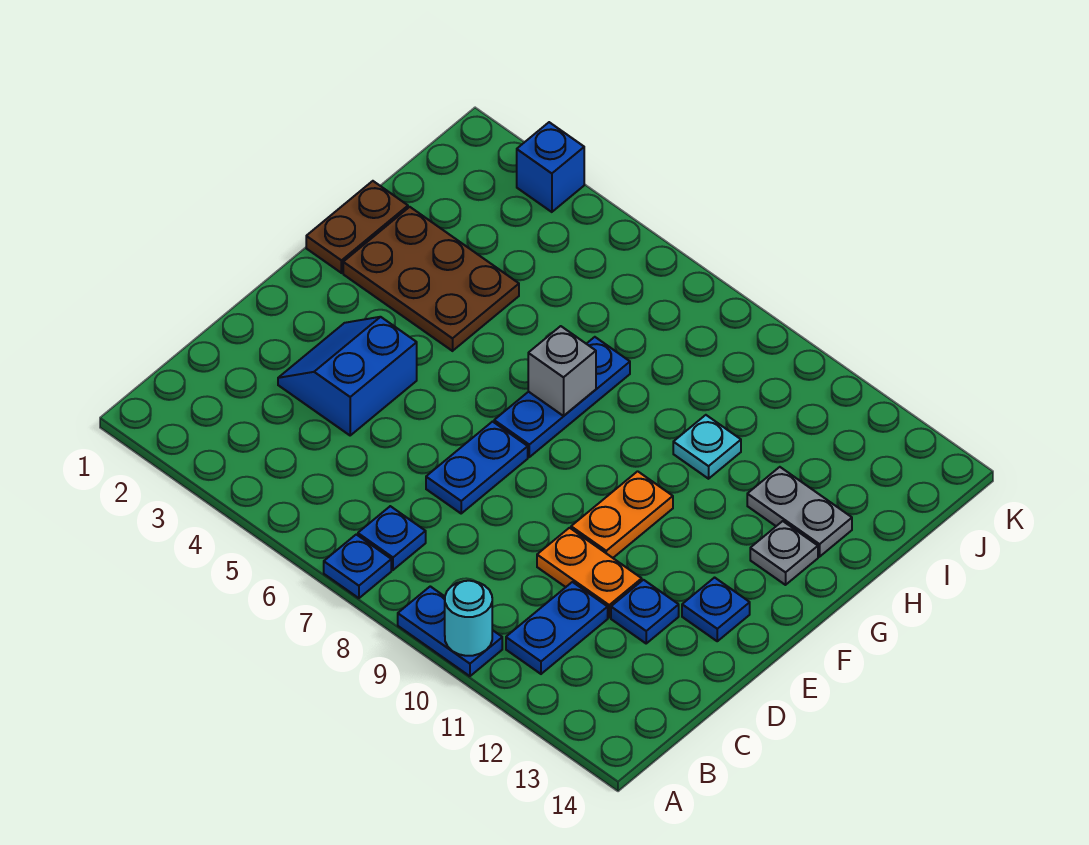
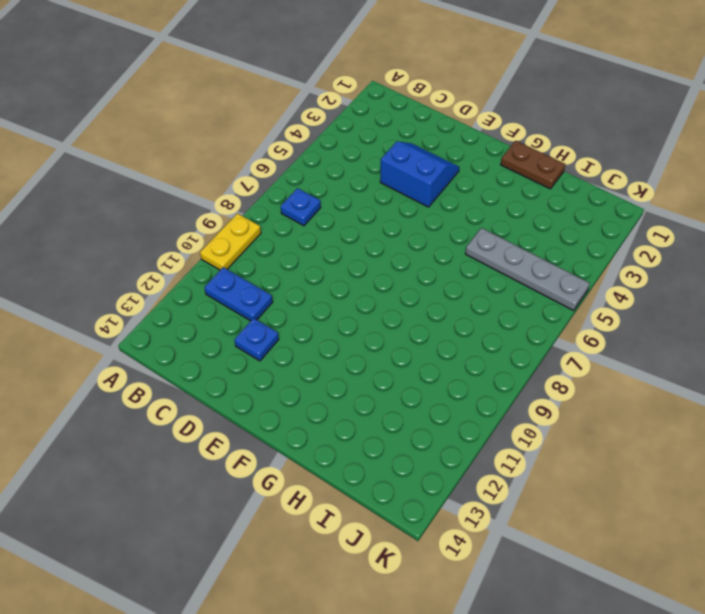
yellow 1x2 plate [200,213,261,270] -> blue 1x2 plate [398,586,502,676]
grey 1x4 plate [465,228,590,311] -> none
none -> blue 1x1 plate [324,534,391,598]
none -> blue 1x2 plate [426,422,528,513]
none -> orange 1x2 plate [537,528,642,617]

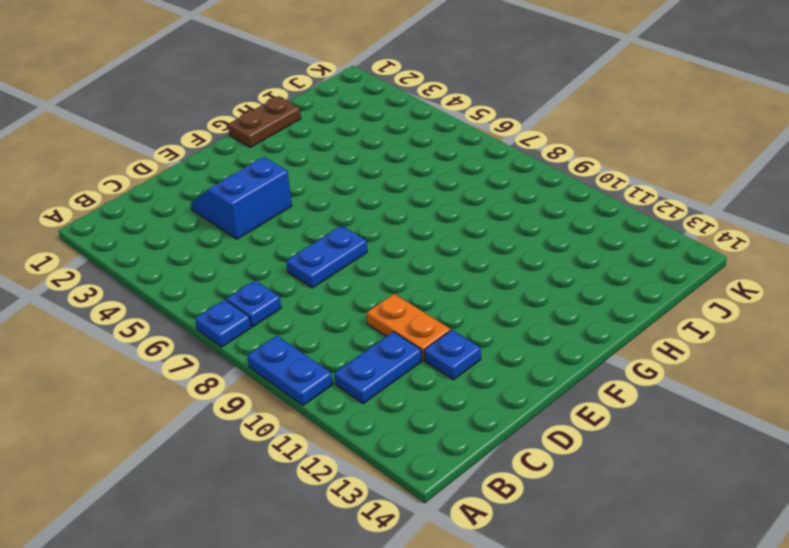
none -> orange 1x2 plate [571,471,673,558]
none -> blue 1x1 plate [682,578,750,641]
none -> blue 1x3 plate [494,337,630,457]

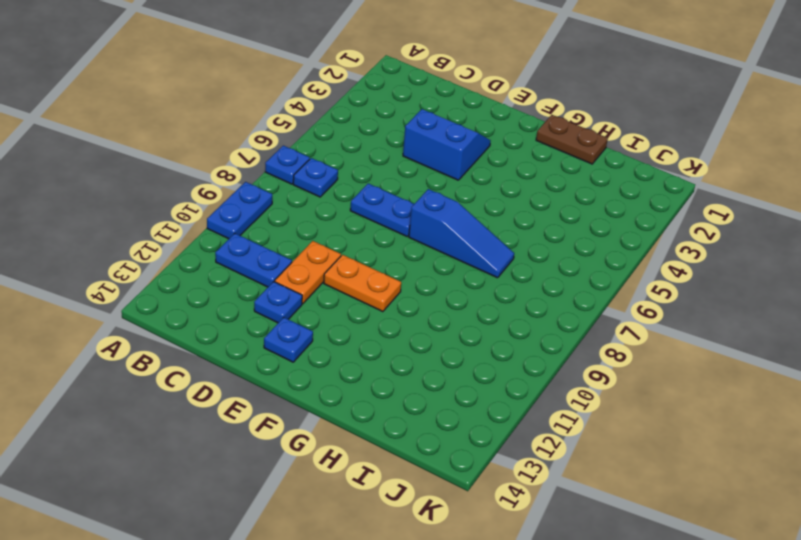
blue 1x3 slope [409,189,514,278] -> blue 1x3 plate [494,337,630,457]
none -> brown 2x3 plate [343,207,519,351]
none -> grey 1x1 plate [750,521,818,585]
none -> cyan 1x1 plate [673,415,741,479]

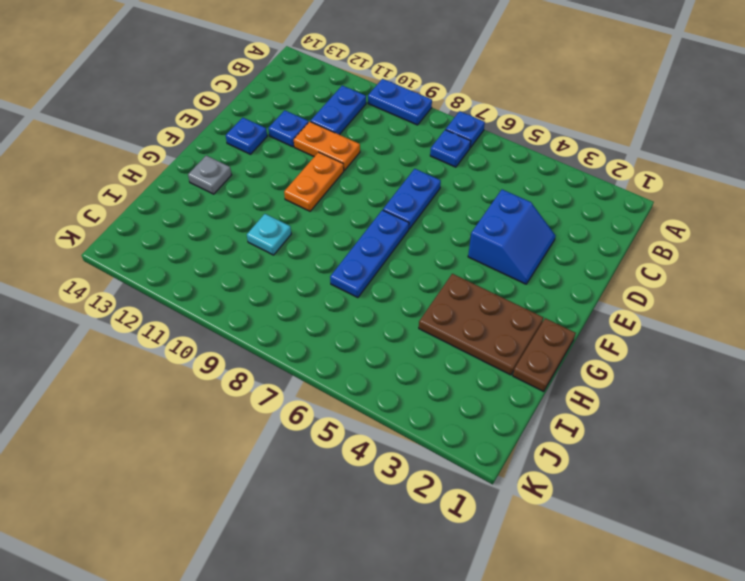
none -> grey 1x2 plate [747,467,852,557]
none -> blue 1x1 brick [517,122,584,212]
none -> cyan 1x1 round brick [445,581,492,656]

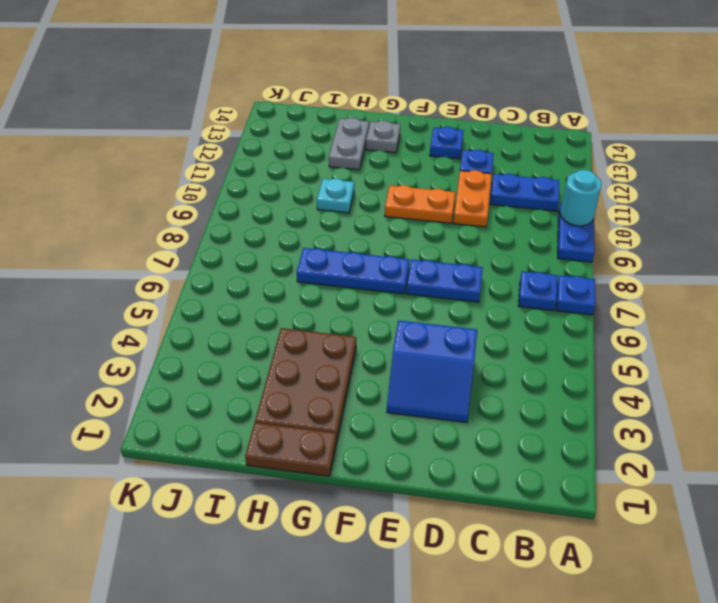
none -> blue 1x1 brick [517,122,584,212]
none -> grey 1x1 brick [528,326,596,416]

